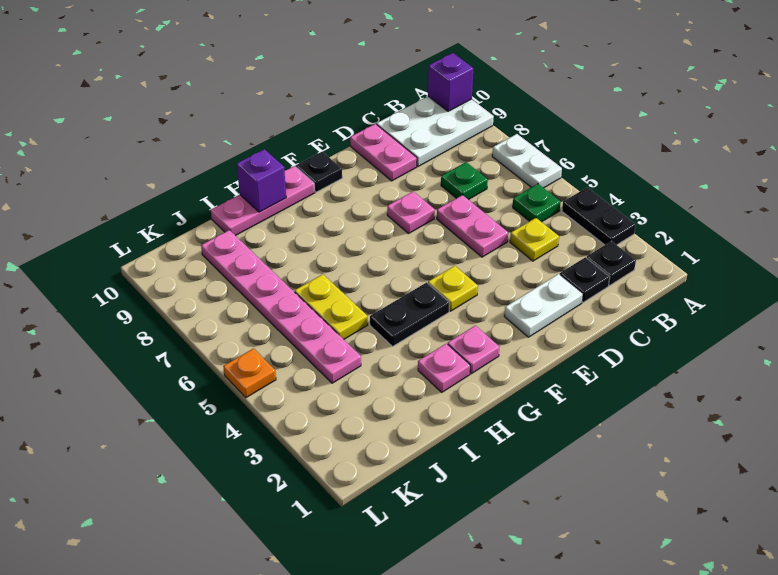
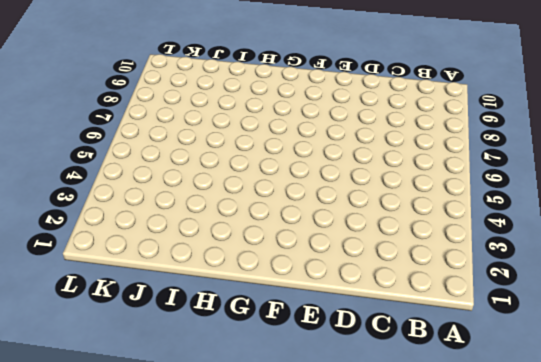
none -> black 1x2 plate [562,187,636,245]
none -> white 1x2 plate [492,134,562,188]
none -> white 2x3 plate [377,96,494,166]

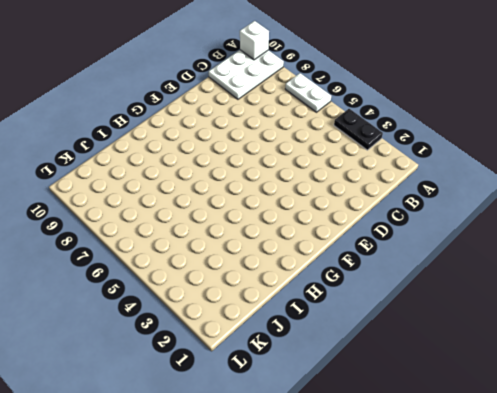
white 1x1 brick [240,21,269,60] -> purple 1x1 brick [428,53,473,111]
none -> black 1x1 plate [587,241,636,285]
none -> green 1x1 plate [513,184,561,222]
none -> black 1x1 plate [560,257,610,302]

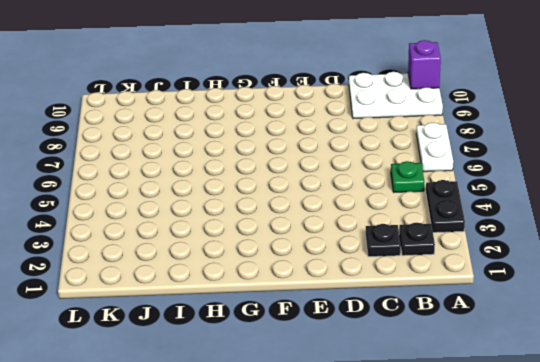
none -> yellow 1x1 plate [510,218,559,261]
none -> green 1x1 plate [441,162,488,200]
none -> white 1x2 plate [504,274,583,337]

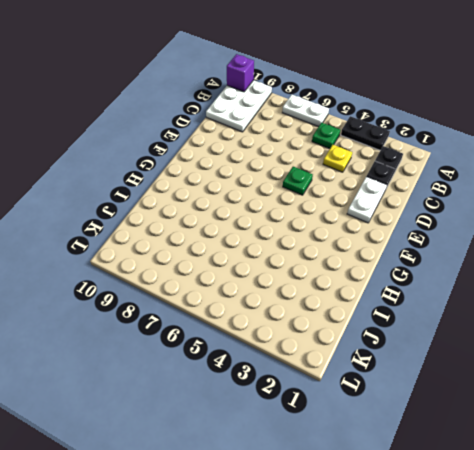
green 1x1 plate [283,167,313,195] -> green 1x1 plate moved to [441,162,488,200]
none -> pink 1x2 plate [437,195,508,257]
none -> pink 1x2 plate [350,124,417,181]
none -> pink 1x1 plate [387,191,435,234]

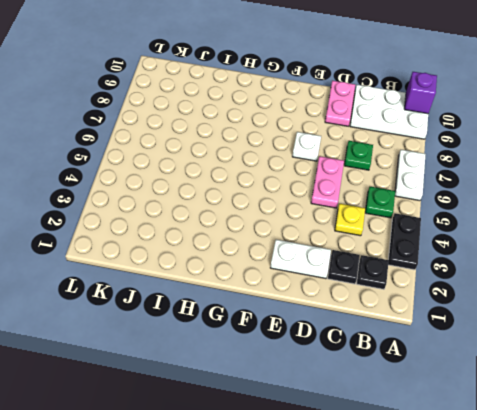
white 1x1 plate [292,132,321,161] -> pink 1x1 plate [387,191,435,234]
none -> yellow 1x1 plate [428,266,478,311]
none -> black 1x1 plate [296,152,342,192]
none -> pink 1x1 plate [448,325,499,374]

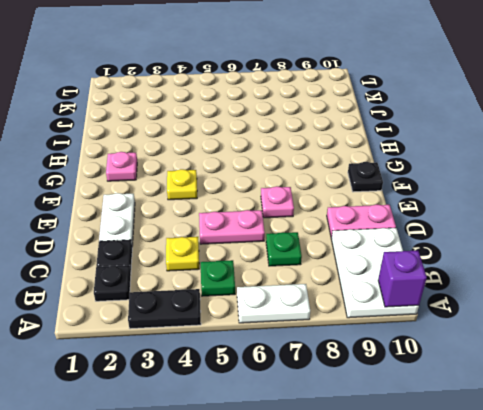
none -> black 1x2 plate [370,282,450,346]
none -> pink 1x3 plate [211,166,315,236]
none -> pink 1x1 plate [418,343,470,392]

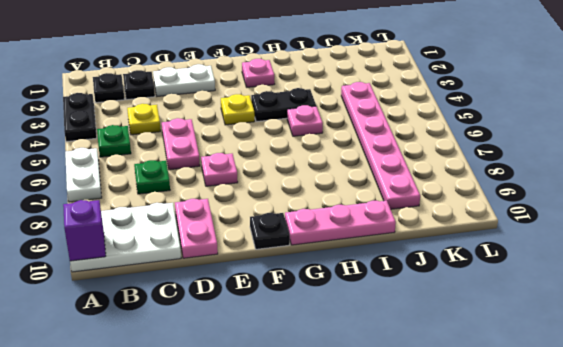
pink 1x1 plate [287,105,323,136] -> pink 1x1 plate moved to [418,343,470,392]
none -> yellow 1x2 plate [295,274,368,339]
none -> orange 1x1 plate [223,348,276,398]
none -> purple 1x1 brick [237,149,286,212]

